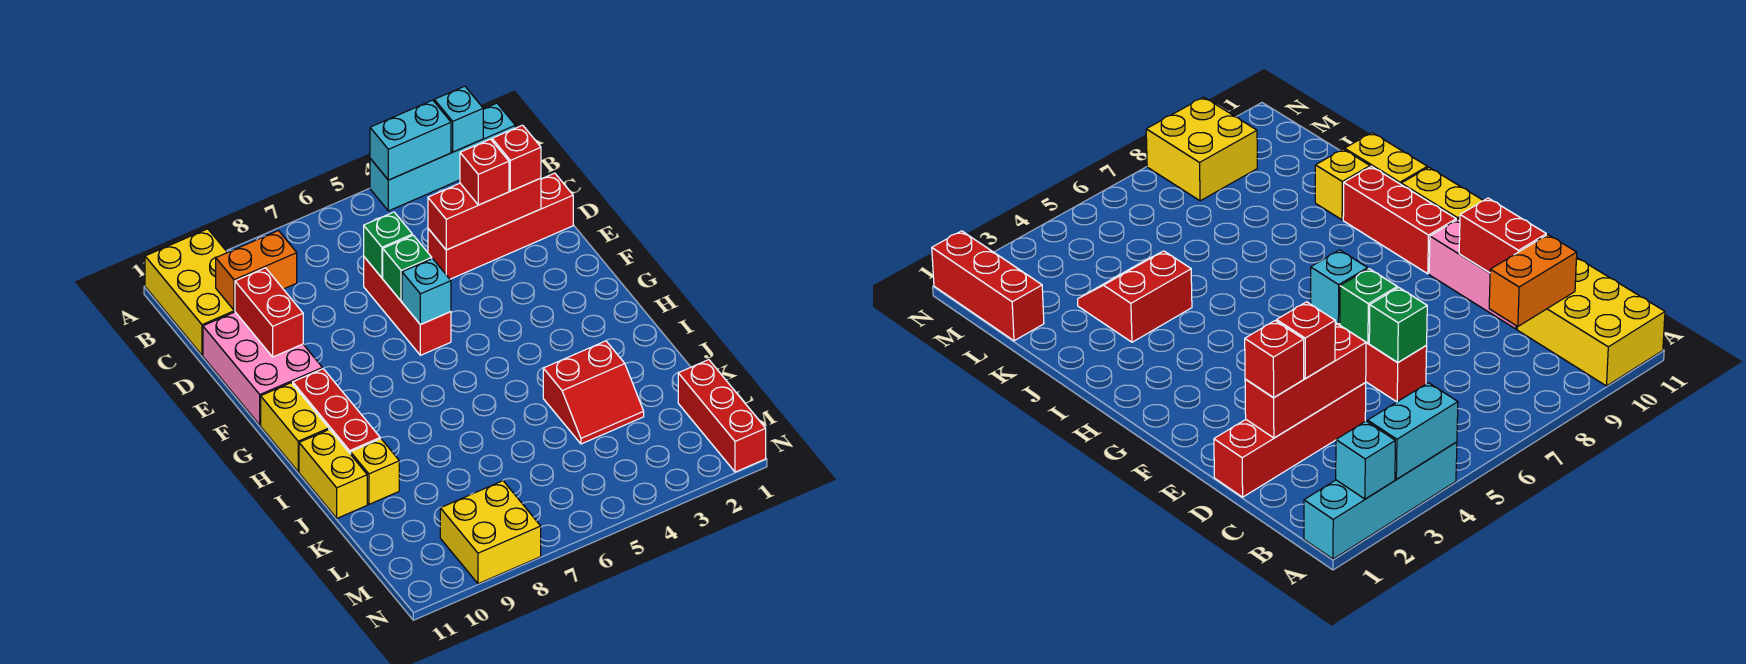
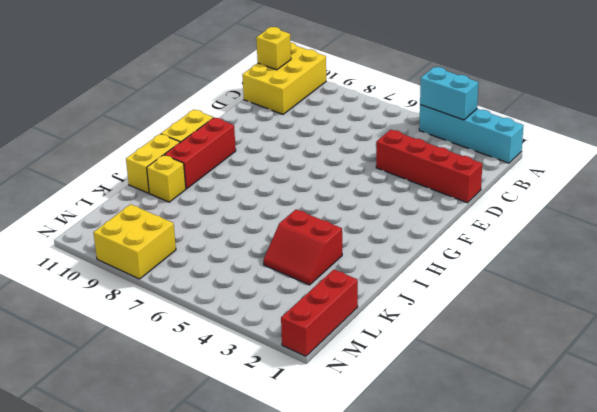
yellow 1x1 brick [256,27,291,70] -> none
none -> red 1x3 brick [364,257,451,355]
none -> pink 2x3 brick [203,312,322,425]
none -> cyan 1x1 brick [434,86,483,152]

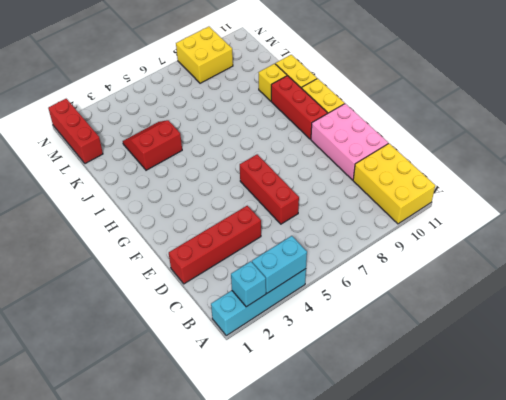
none -> orange 1x2 brick [216,231,297,311]
none -> red 1x3 brick [428,178,541,250]
none -> green 1x1 brick [364,212,412,278]

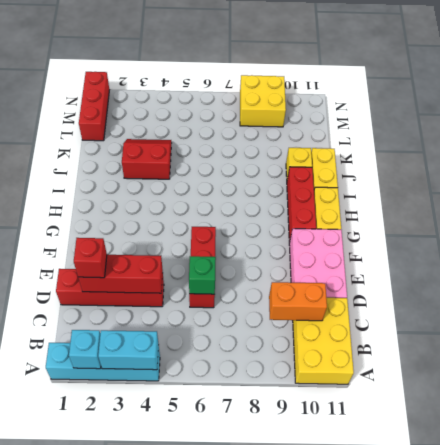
none -> red 1x2 brick [235,268,303,357]
none -> green 1x1 brick [383,235,432,301]
none -> cyan 1x1 brick [402,259,451,325]

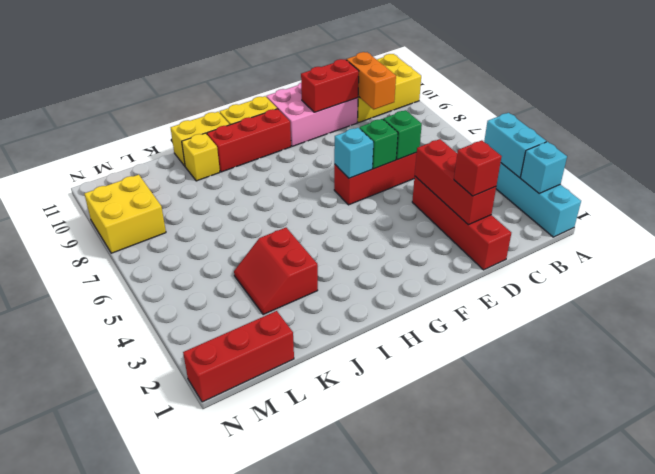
none -> red 1x1 brick [460,139,509,205]

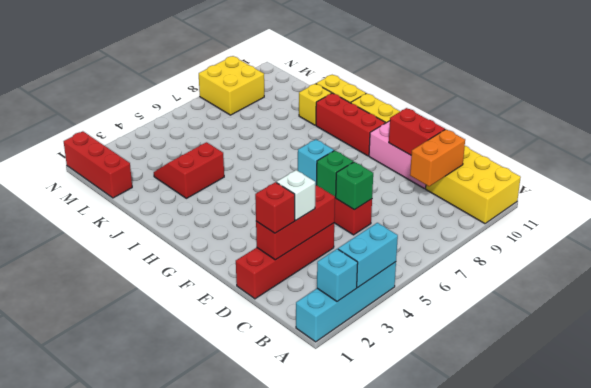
white 1x1 brick [277,170,315,220] -> red 1x1 brick [460,139,509,205]

